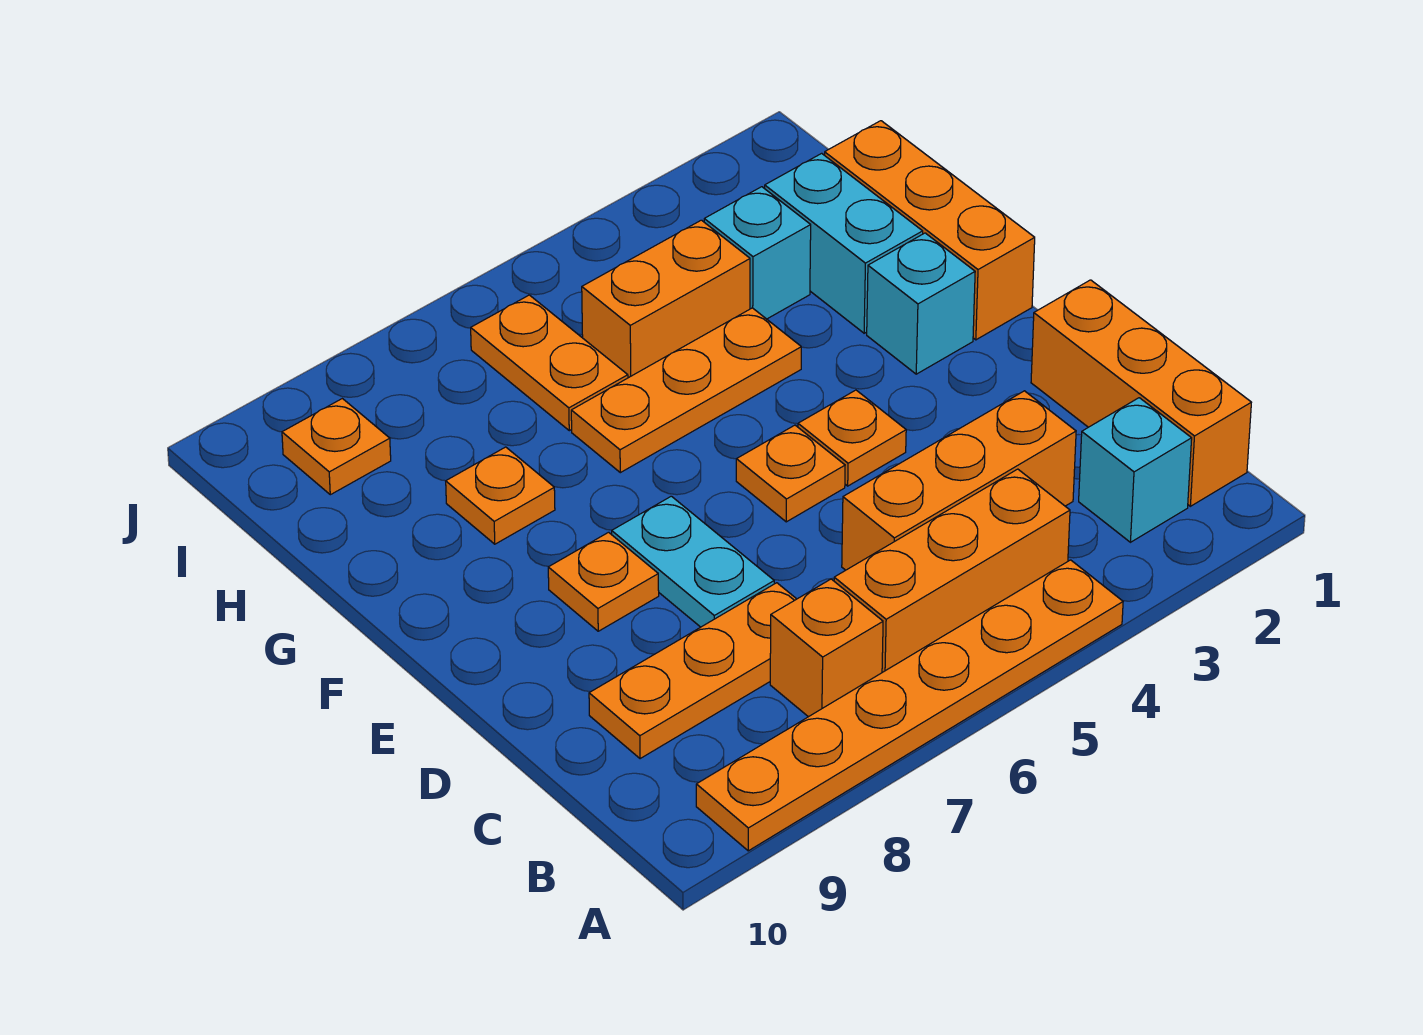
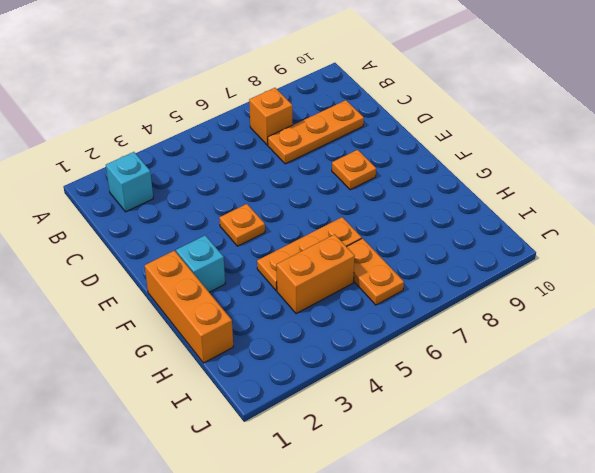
none -> orange 1x6 plate [696,560,1123,851]
none -> orange 1x3 brick [1031,280,1251,506]
none -> orange 1x3 brick [834,469,1070,672]

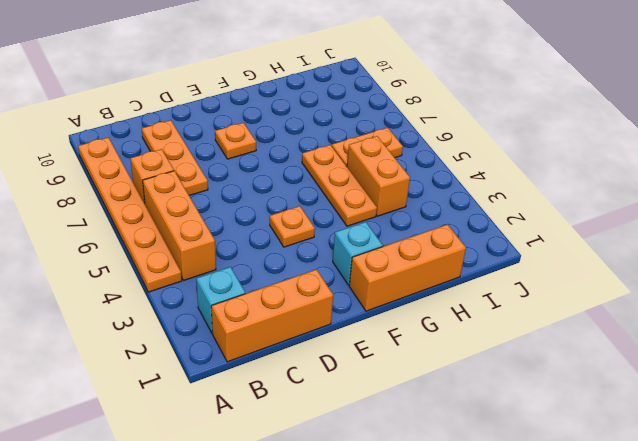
none -> orange 1x3 brick [842,391,1076,570]
none -> cyan 1x2 plate [612,496,774,627]
none -> orange 1x1 plate [736,425,845,522]

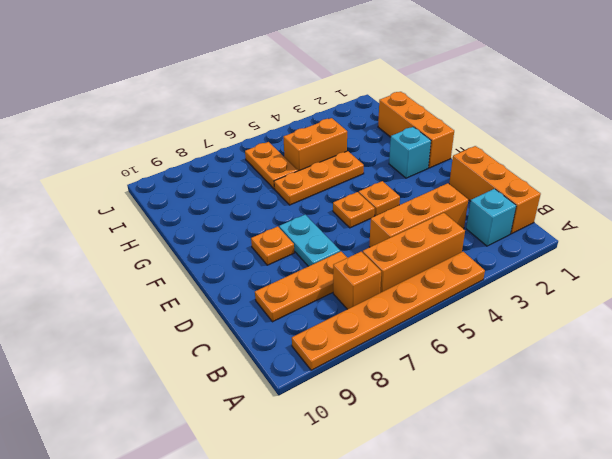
none -> cyan 1x2 brick [765,153,923,333]
none -> orange 1x1 plate [446,447,555,544]
none -> cyan 1x1 brick [704,187,811,319]

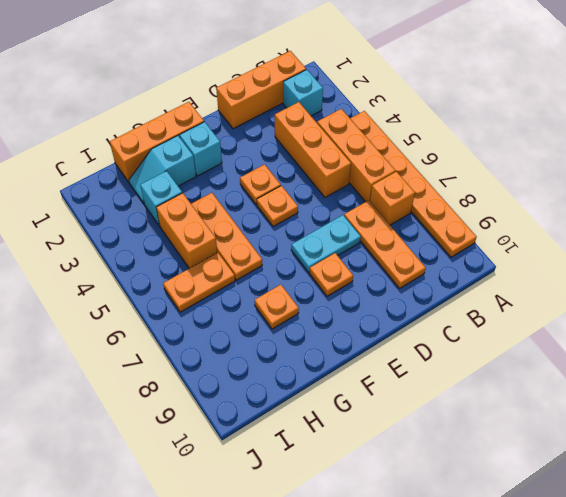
cyan 1x2 slope [129,136,196,204] -> cyan 1x2 brick [765,153,923,333]
none -> orange 1x1 plate [282,399,391,495]

